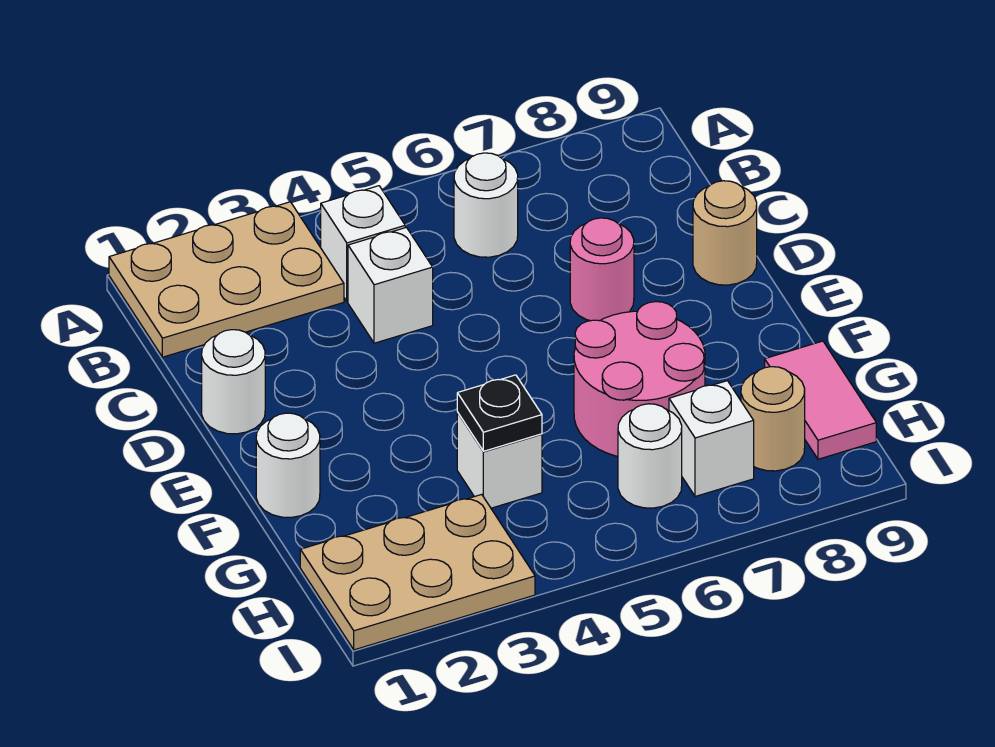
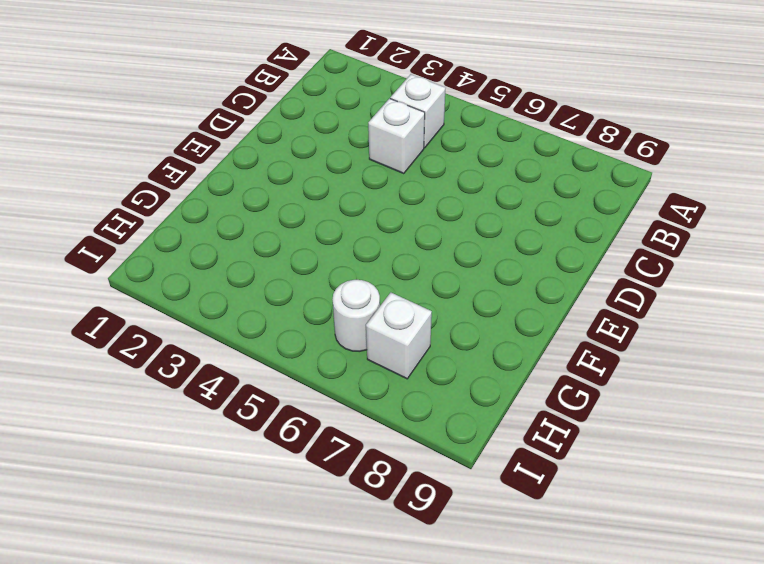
none -> tan 2x3 plate [109,202,344,357]
none -> white 1x1 round brick [454,153,518,257]
none -> white 1x1 round brick [202,330,265,434]

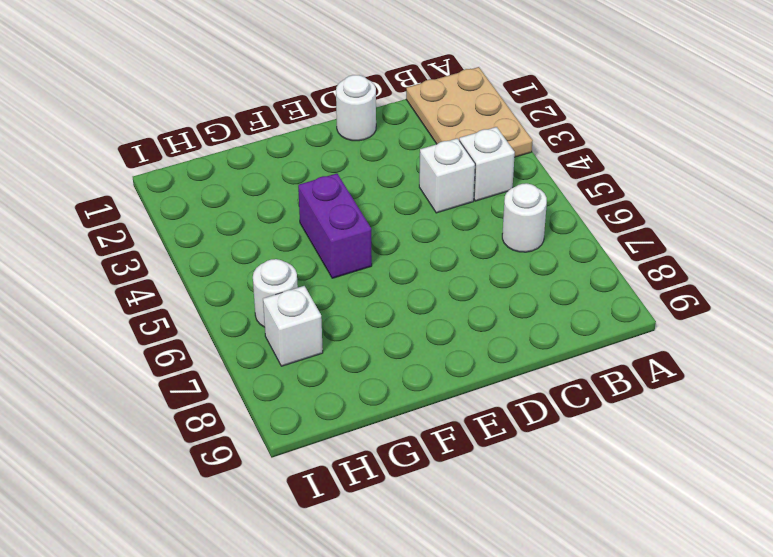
purple 1x2 brick [298,174,372,278] -> none
none -> pink 1x1 round brick [570,218,634,321]
none -> tan 1x1 round brick [693,181,757,285]
none -> white 1x1 round brick [256,413,320,517]

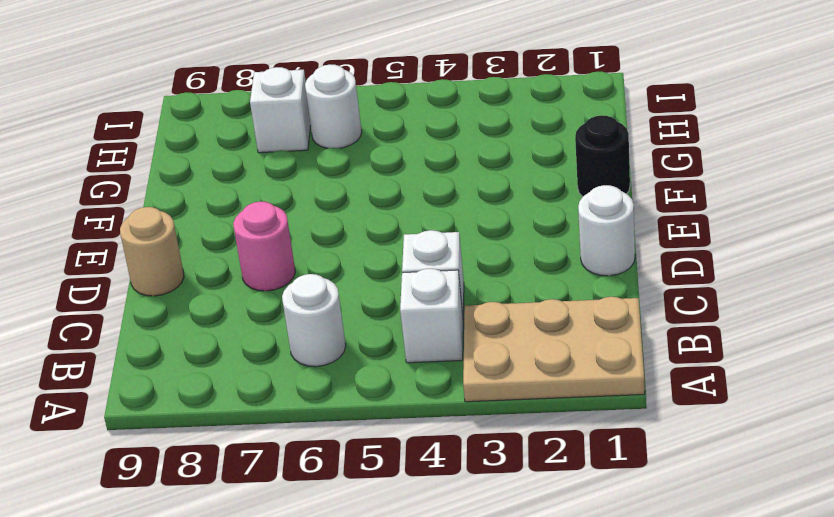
black 1x1 round brick [575,115,630,197] -> white 1x1 round brick [256,413,320,517]
none -> pink 2x2 round brick [574,302,705,456]
none -> white 1x1 brick [457,413,542,508]
none -> pink 1x2 tile [765,341,876,459]

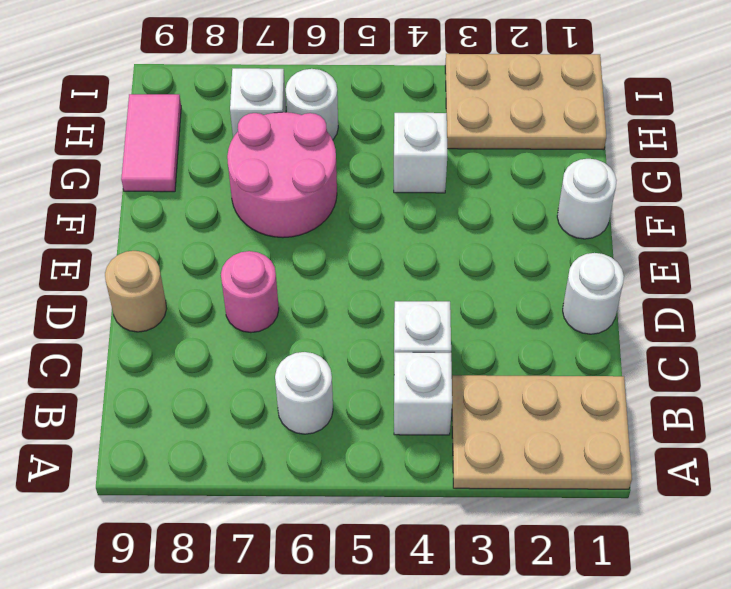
none -> tan 1x1 round brick [741,367,805,471]
none -> black 1x1 plate [457,375,542,451]

